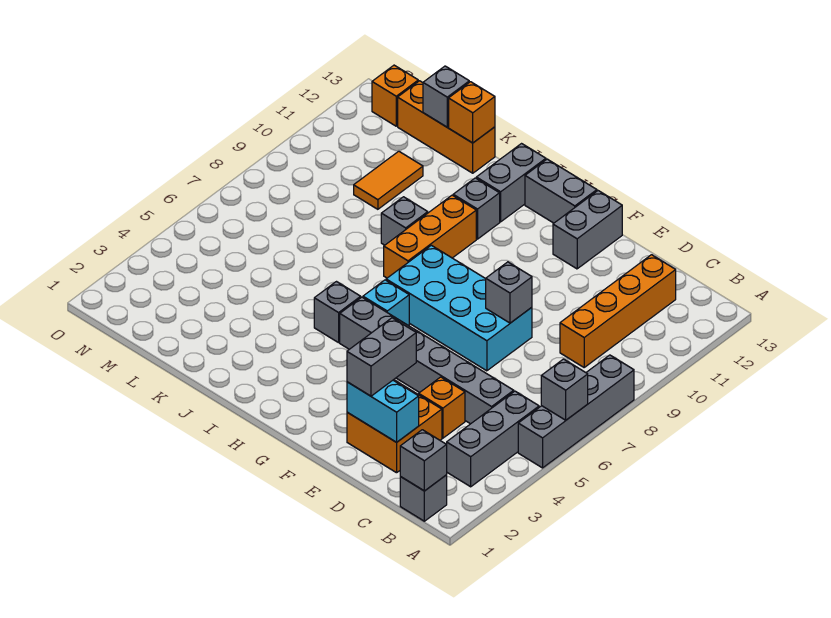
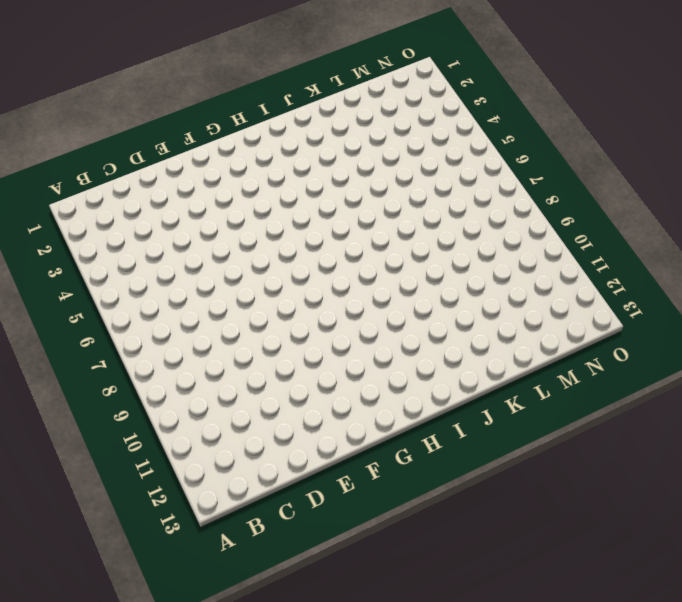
none -> grey 1x4 brick [518,355,634,468]
none -> grey 1x1 brick [400,475,447,521]
none -> grey 1x3 brick [447,391,539,487]

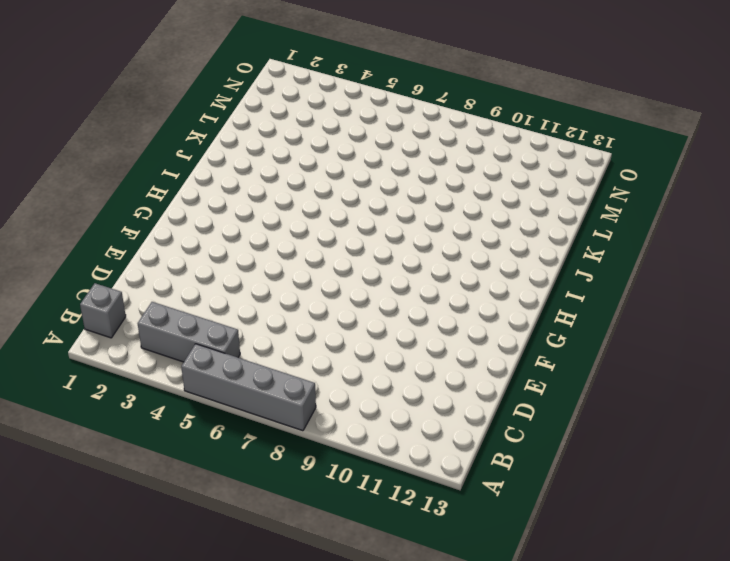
none -> grey 1x6 brick [340,297,514,424]
none -> orange 1x4 brick [560,255,676,367]
none -> orange 2x2 brick [347,380,442,473]

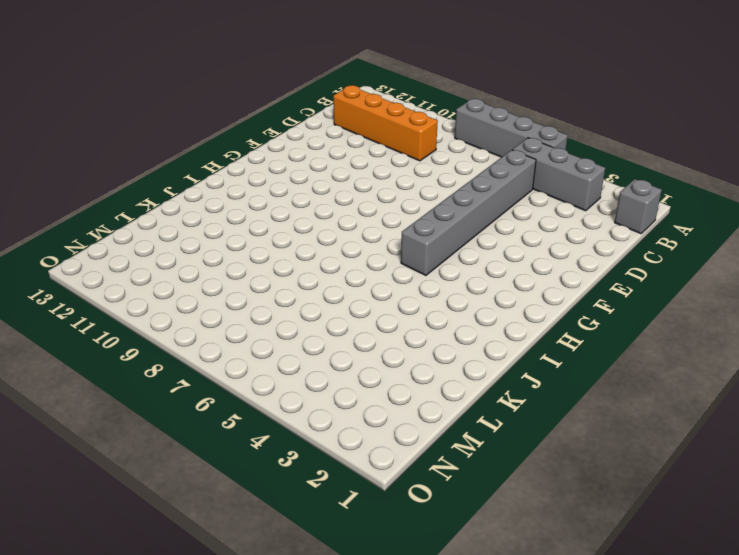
none -> orange 2x2 brick [347,380,442,473]
none -> orange 1x1 brick [419,377,465,438]
none -> cyan 2x4 brick [386,245,532,371]

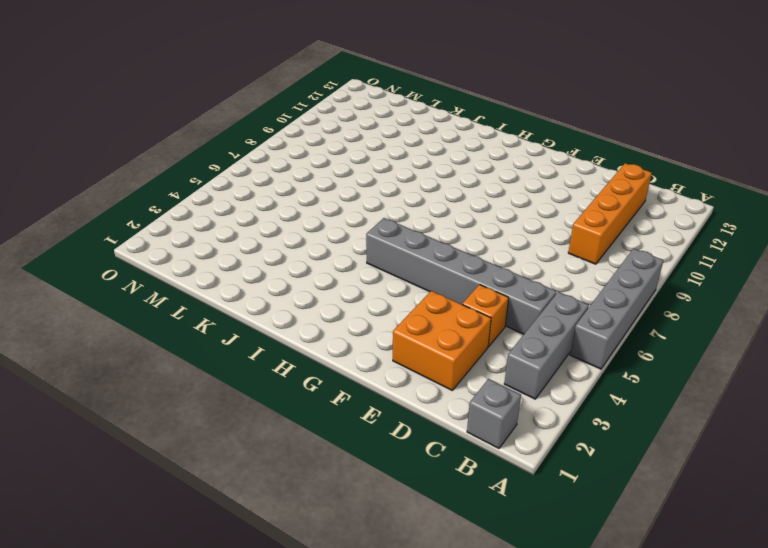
none -> cyan 2x4 brick [386,245,532,371]
none -> grey 1x2 brick [553,191,622,269]
none -> grey 1x2 brick [525,159,597,223]

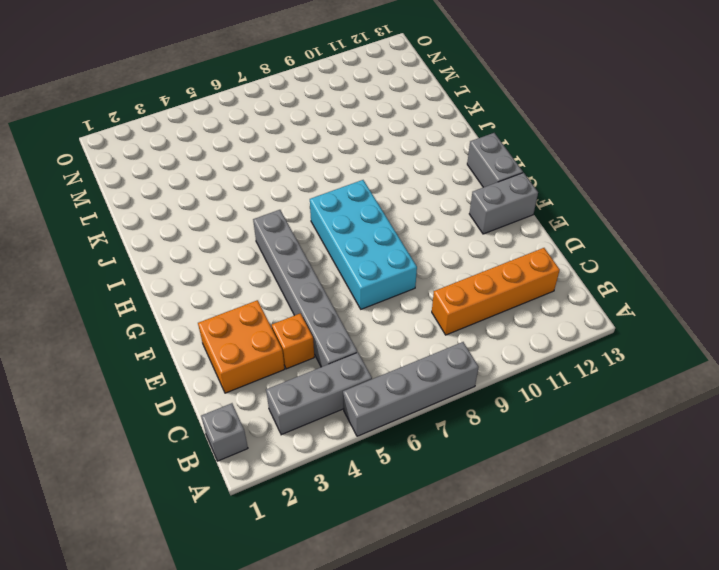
none -> cyan 1x1 brick [363,280,409,325]
none -> grey 1x1 brick [314,282,361,343]
none -> orange 1x3 brick [384,195,476,278]

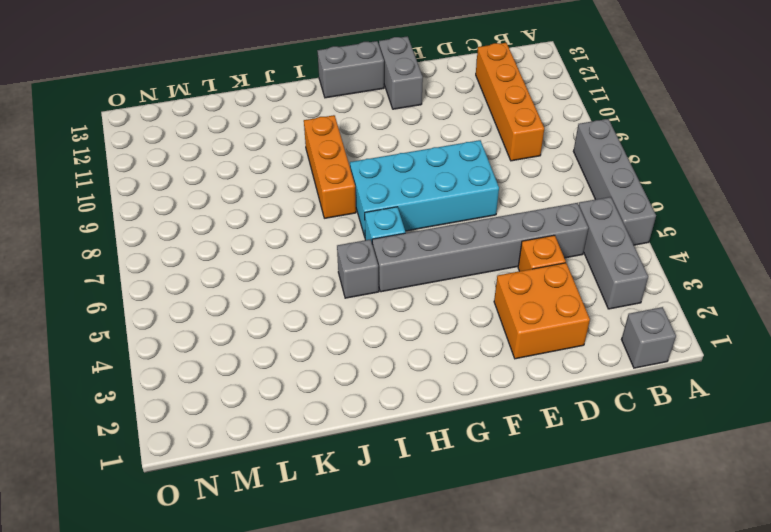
none -> grey 1x1 brick [453,178,500,239]
none -> grey 1x2 brick [476,144,546,222]
none -> grey 1x1 brick [381,197,428,245]

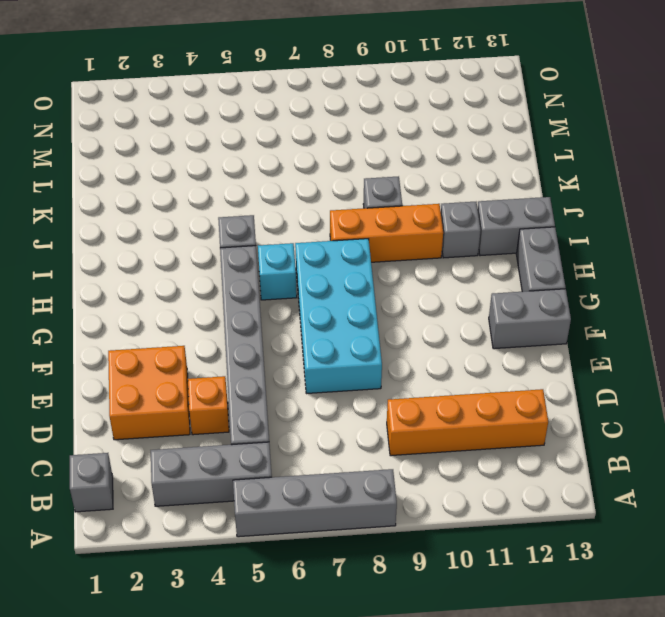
none -> orange 1x3 brick [398,81,495,173]
none -> orange 1x2 tile [354,151,423,209]
none -> orange 1x1 brick [372,65,418,126]

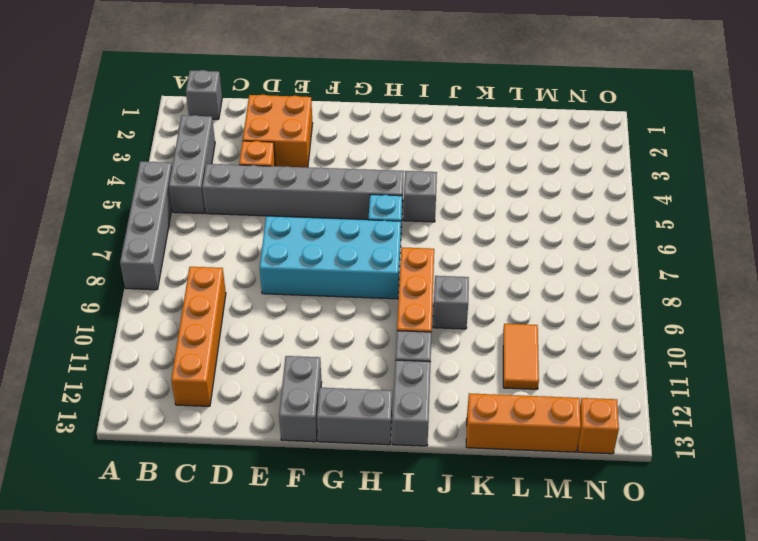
none -> grey 1x1 brick [541,359,588,420]
none -> grey 1x1 brick [400,430,447,491]
none -> cyan 1x2 brick [347,380,419,442]

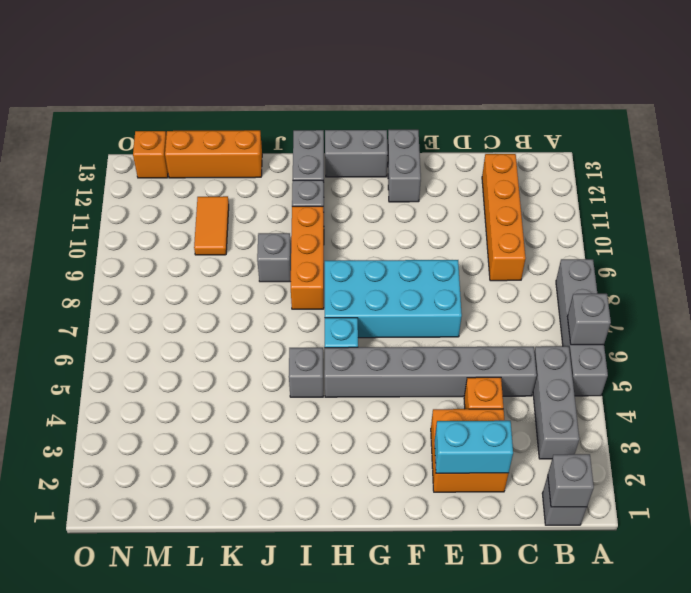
none -> grey 1x1 brick [486,262,532,323]
none -> orange 1x1 brick [449,82,495,143]
none -> grey 1x1 brick [423,66,469,127]

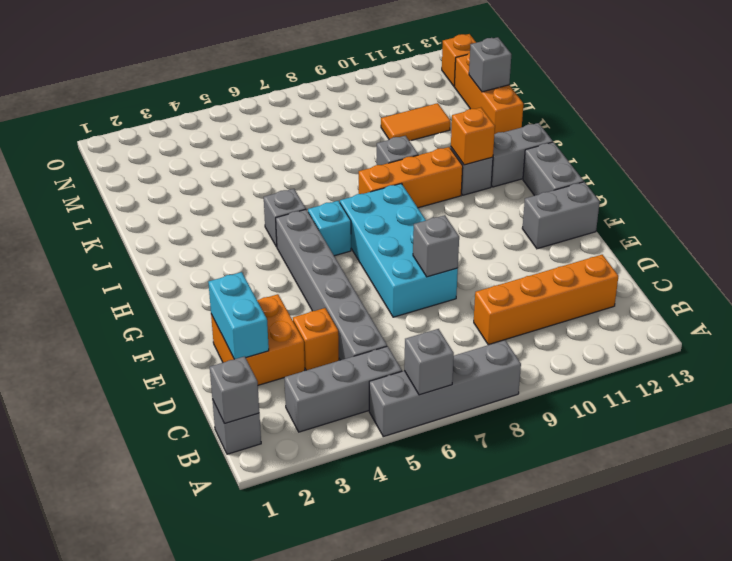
orange 1x1 brick [451,108,495,165] -> orange 1x1 brick moved to [449,82,495,143]
none -> grey 1x2 brick [347,318,416,396]

